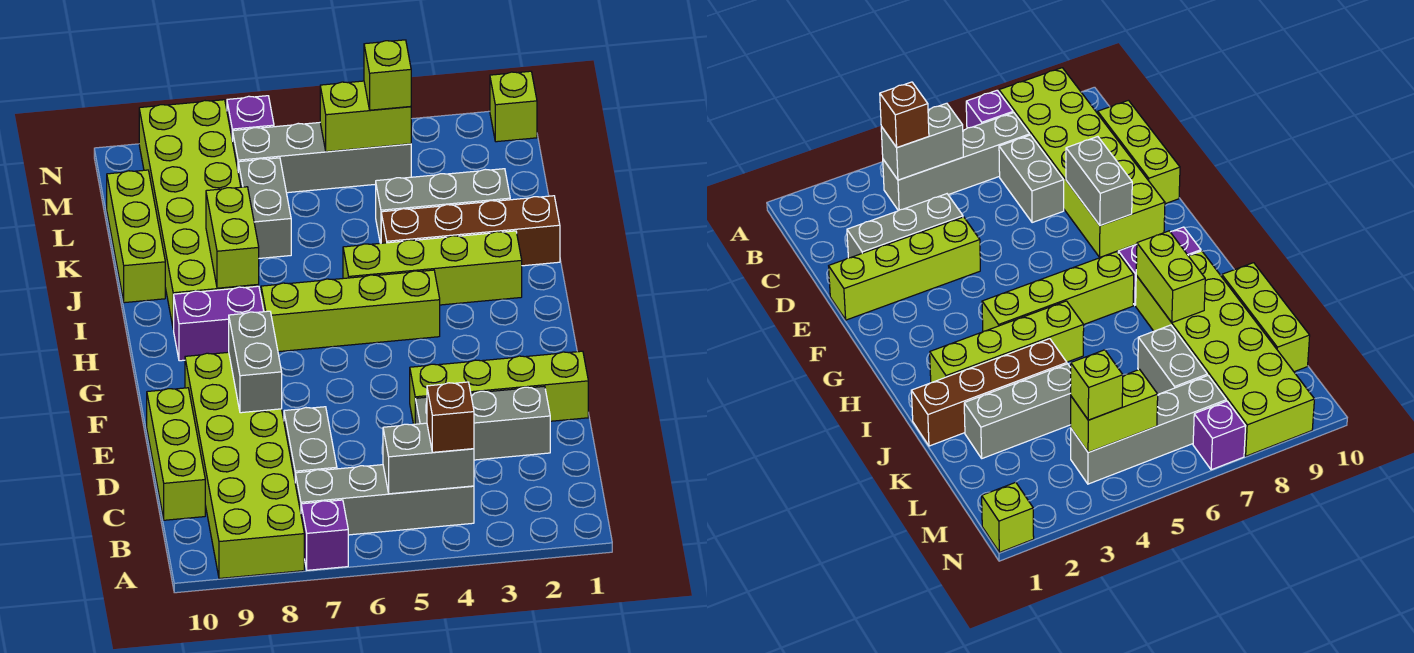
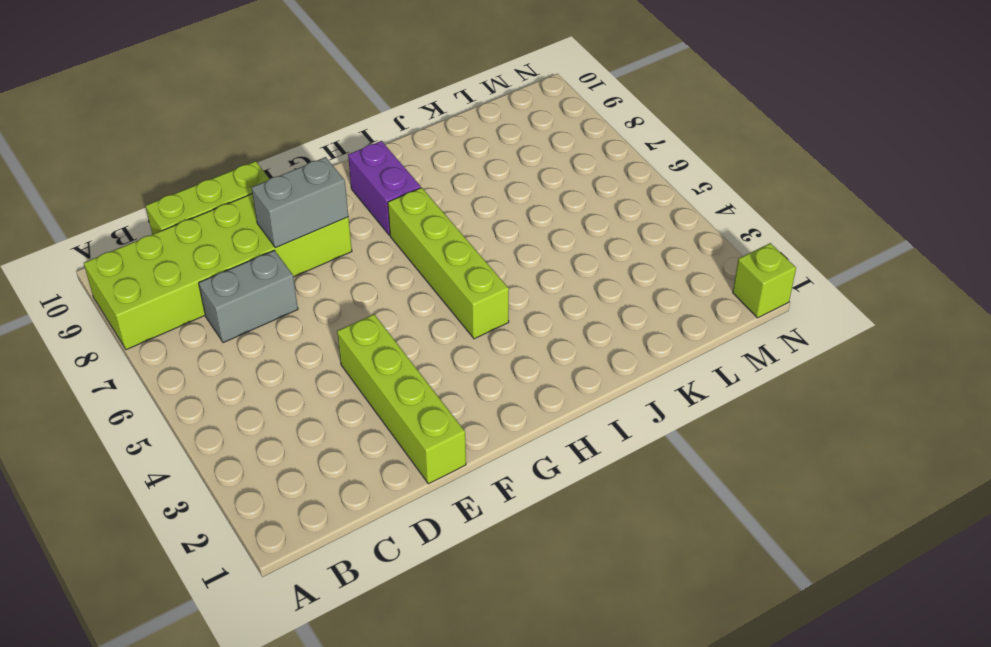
none -> purple 1x1 brick [301,500,348,570]
none -> grey 1x4 brick [295,465,474,535]
none -> grey 1x3 brick [415,386,550,460]

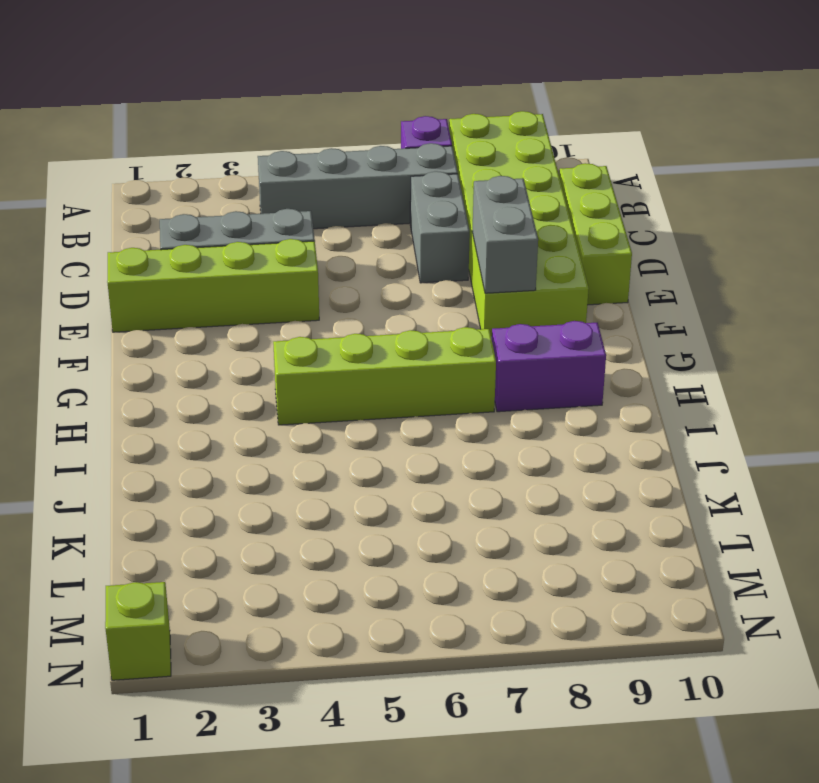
none -> lime 1x4 brick [343,231,522,305]
none -> lime 2x6 brick [139,100,259,329]
none -> brown 1x4 brick [381,196,560,266]

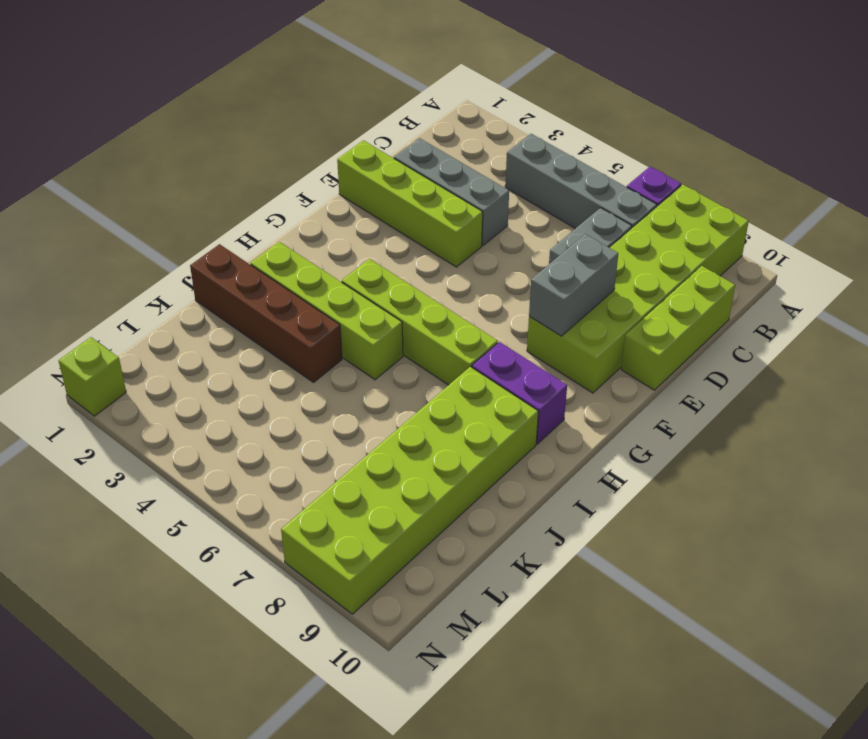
none -> lime 1x3 brick [107,170,165,303]
none -> grey 1x3 brick [376,169,510,243]
none -> grey 1x2 brick [238,158,291,258]

